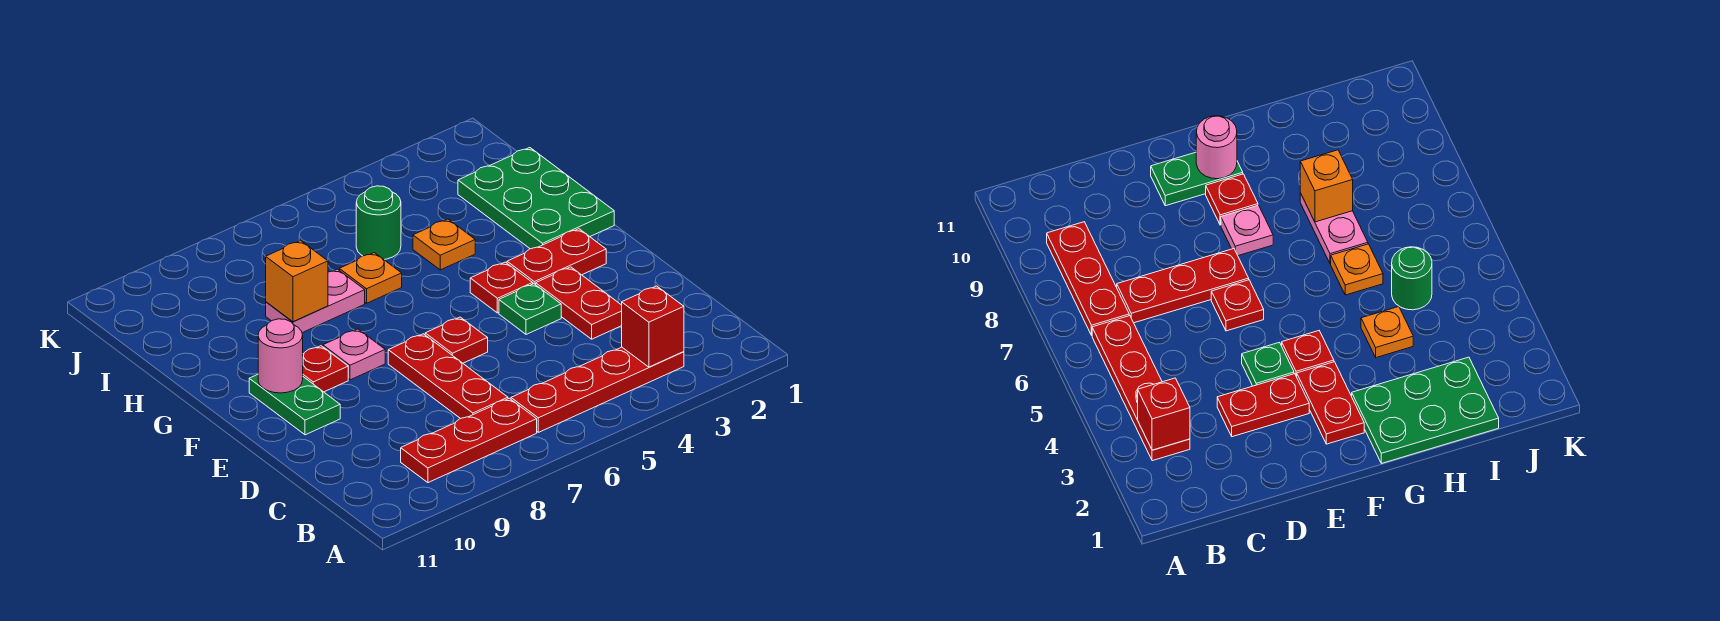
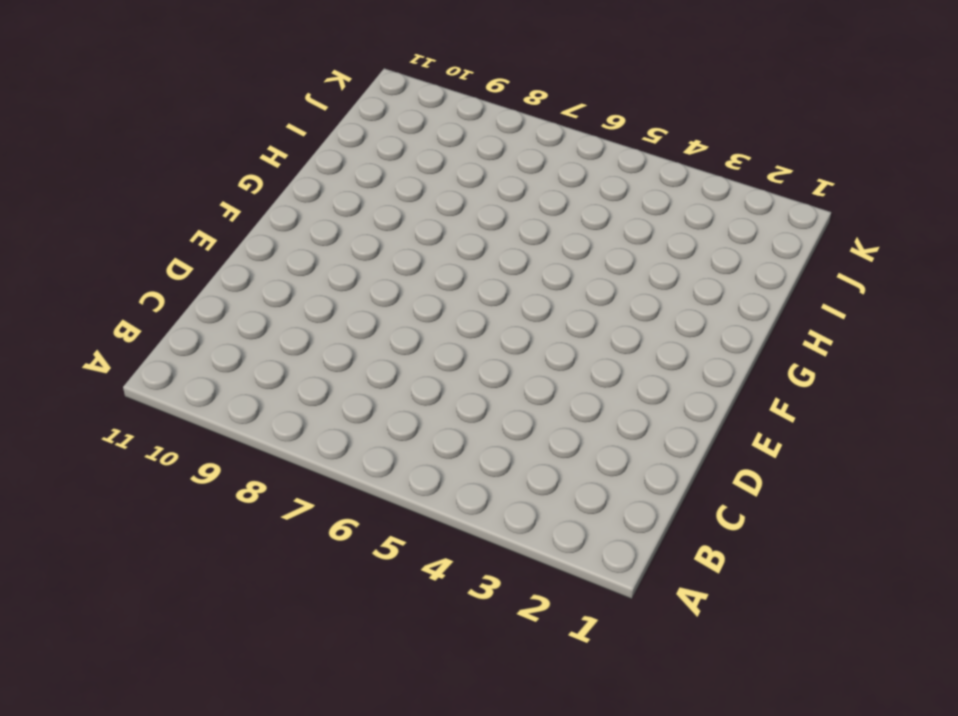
none -> red 1x4 plate [511,347,684,432]
none -> red 1x3 plate [401,398,537,483]
none -> red 1x3 plate [388,334,508,419]

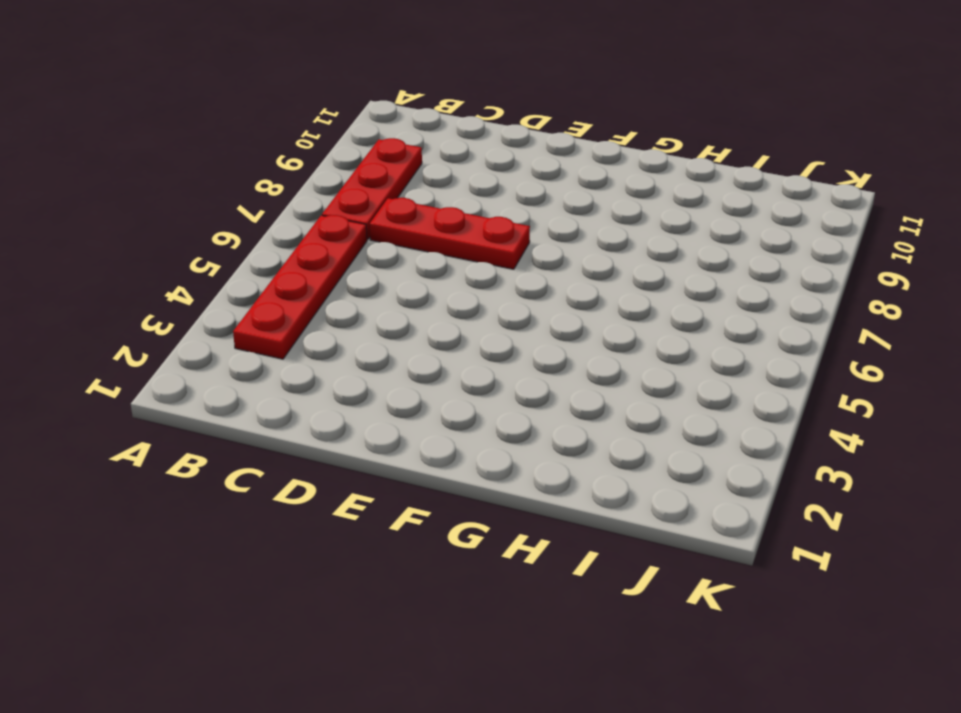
none -> red 1x2 plate [536,267,622,339]
none -> green 1x1 plate [499,284,561,334]
none -> red 1x1 plate [425,317,488,363]

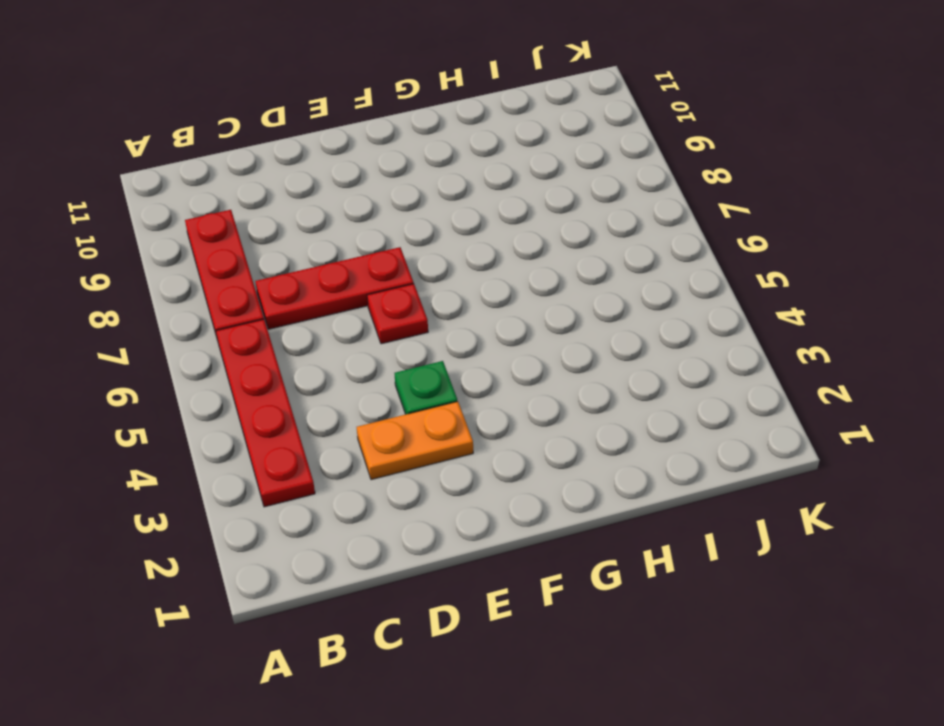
orange 1x2 plate [357,401,473,480] -> red 1x2 plate [536,267,622,339]
none -> green 1x2 plate [249,375,340,435]
none -> red 1x2 plate [507,229,606,285]
none -> red 1x1 plate [470,262,533,313]

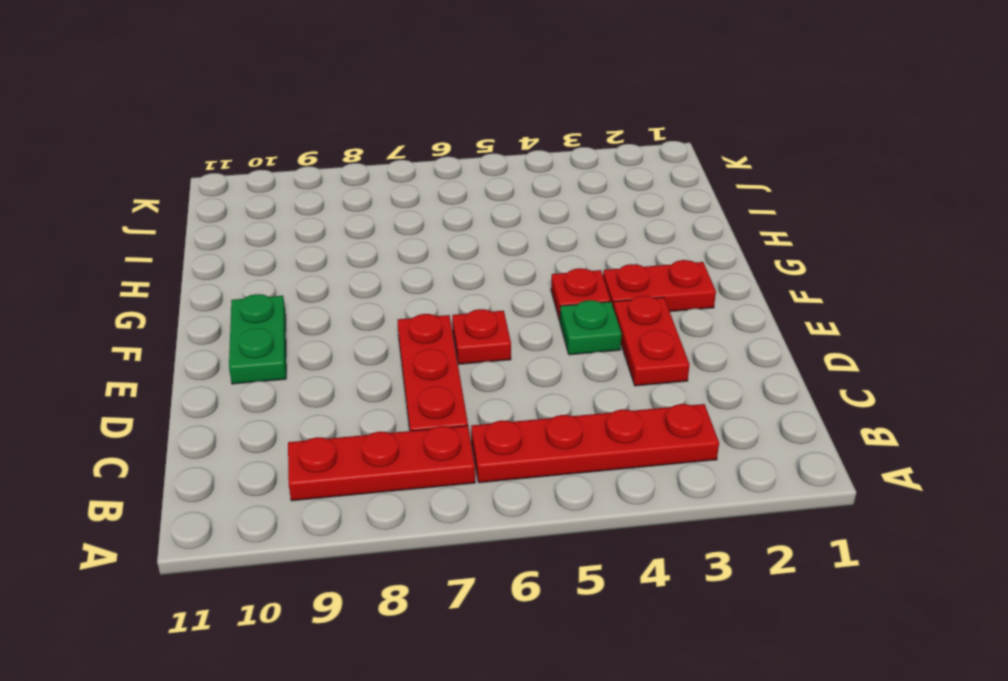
none -> pink 1x1 plate [323,329,385,380]
none -> red 1x1 plate [303,346,348,392]
none -> green 2x3 plate [458,148,614,249]

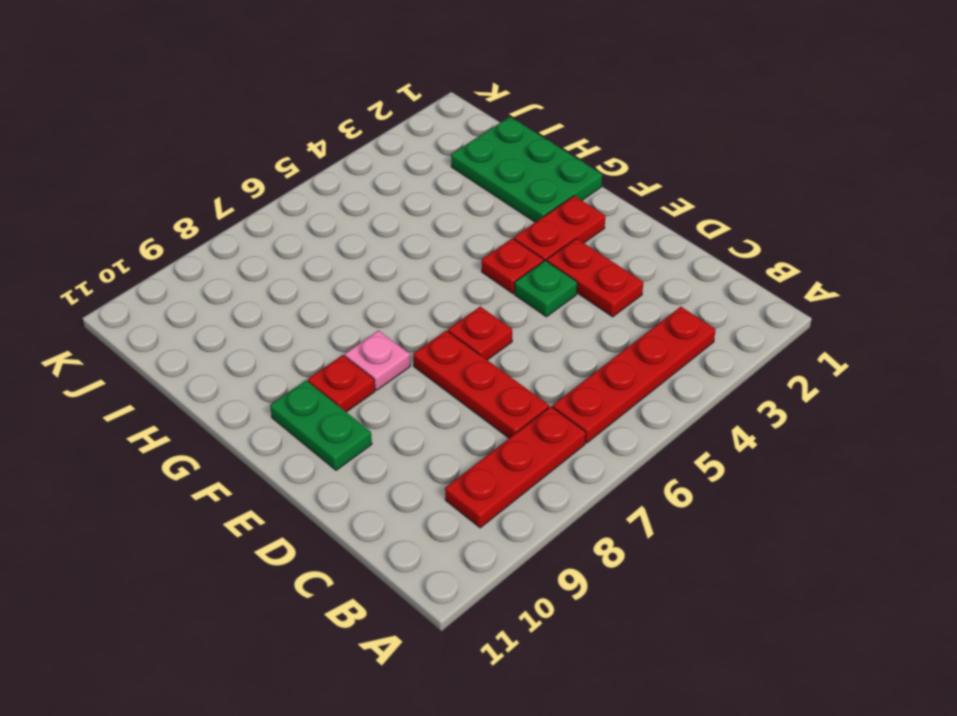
none -> orange 1x1 plate [413,219,475,270]
none -> orange 1x1 plate [339,253,402,303]
none -> pink 1x2 plate [266,269,365,333]

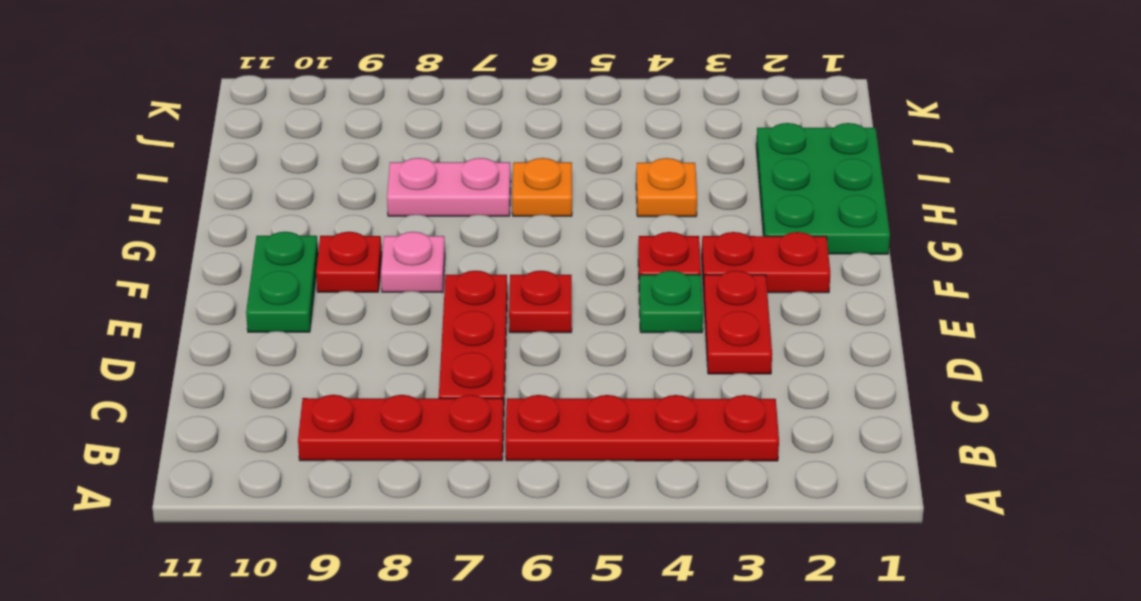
none -> green 1x1 round brick [356,186,401,260]
none -> red 1x1 brick [622,286,684,367]
none -> pink 1x1 round brick [258,319,303,393]

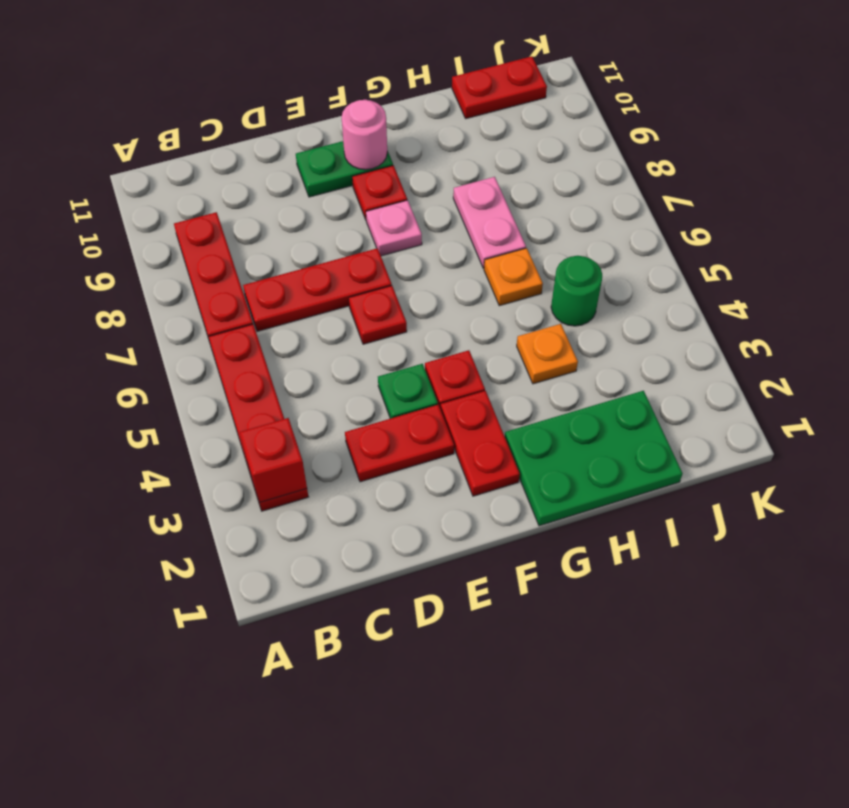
red 1x2 plate [452,56,547,118] -> none
none -> orange 1x1 brick [266,241,328,322]

